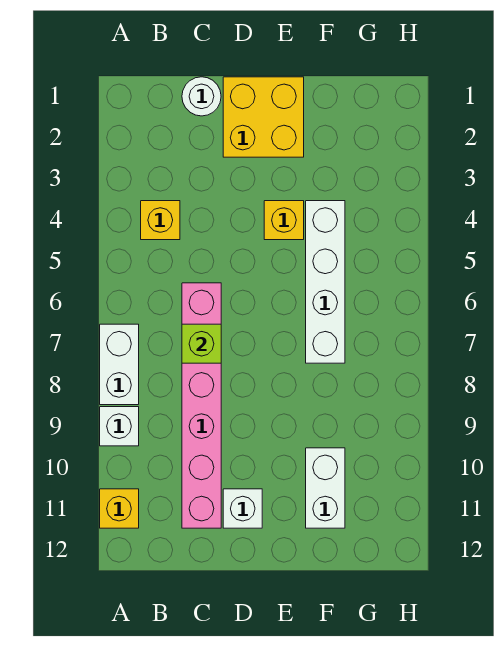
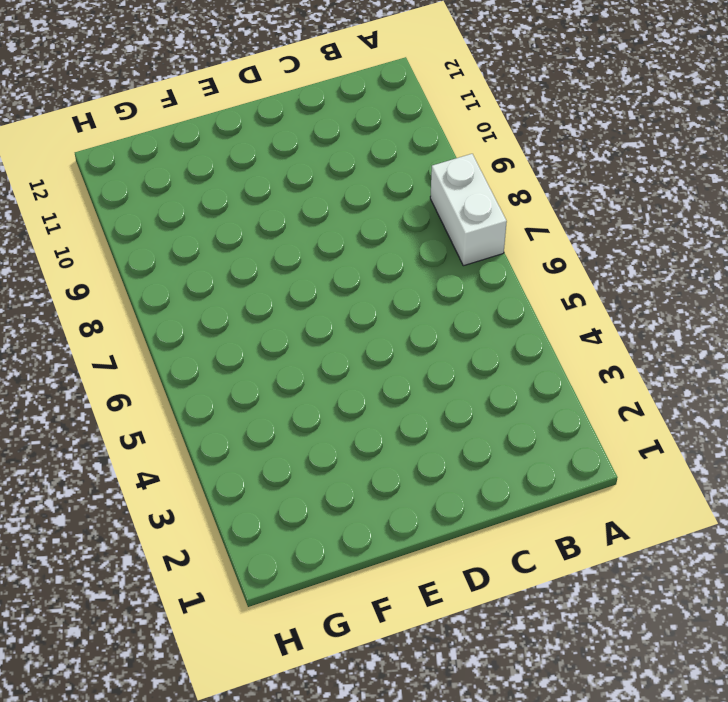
none -> white 1x1 brick [100,407,139,446]
none -> yellow 1x1 brick [100,489,139,528]
none -> yellow 1x1 brick [141,201,180,240]

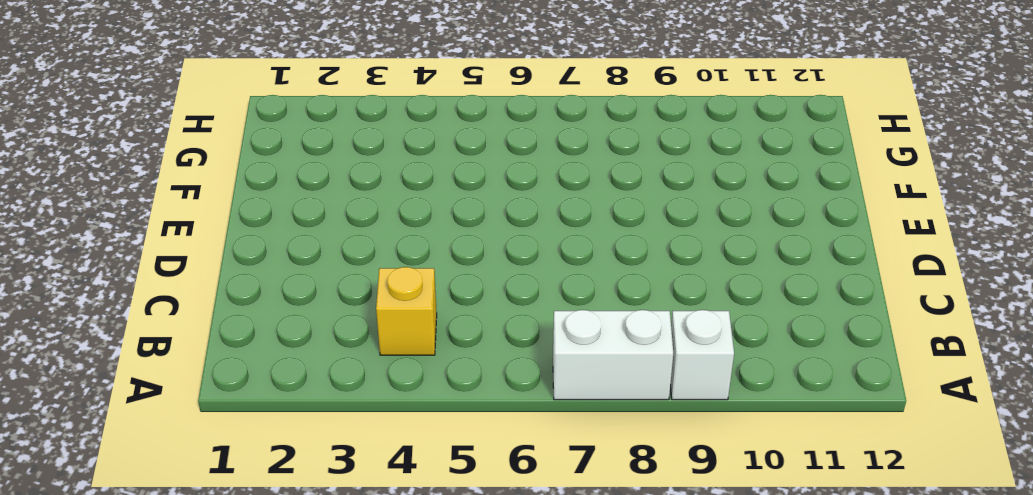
none -> yellow 1x1 brick [100,489,139,528]
none -> white 1x1 round brick [182,77,221,116]
none -> pink 1x6 brick [182,283,221,528]

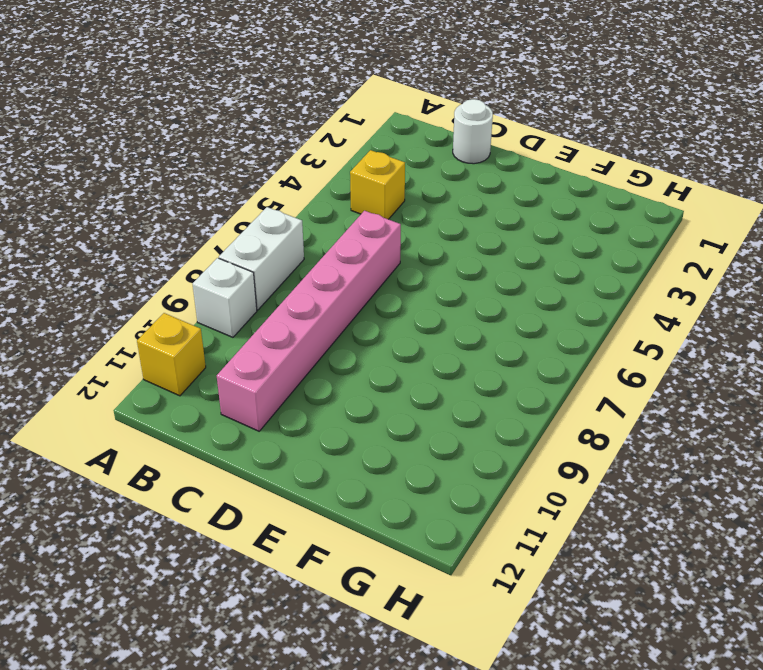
none -> yellow 2x2 brick [223,77,304,157]
none -> white 1x1 brick [223,489,262,528]
none -> yellow 1x1 brick [264,201,304,240]

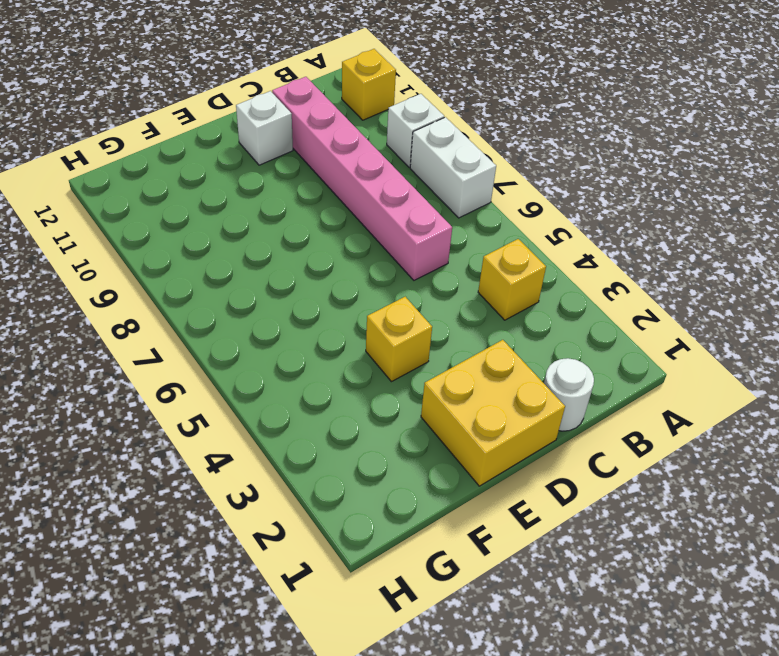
none -> white 1x4 brick [306,201,345,363]
none -> white 1x2 brick [306,448,345,528]
none -> lime 1x1 brick [182,324,221,363]

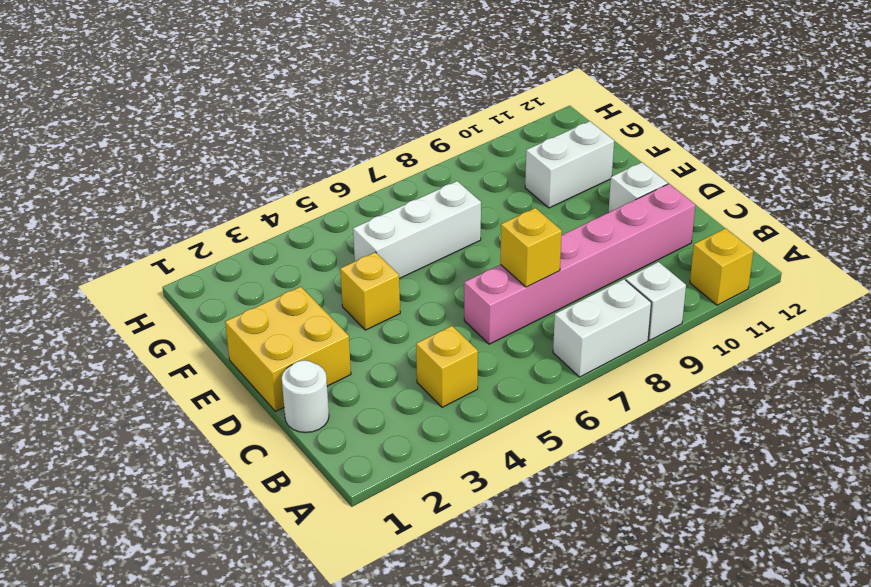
yellow 1x1 brick [500,208,562,287] -> lime 1x1 brick [182,324,221,363]
white 1x3 brick [353,181,481,279] -> white 1x4 brick [306,201,345,363]

